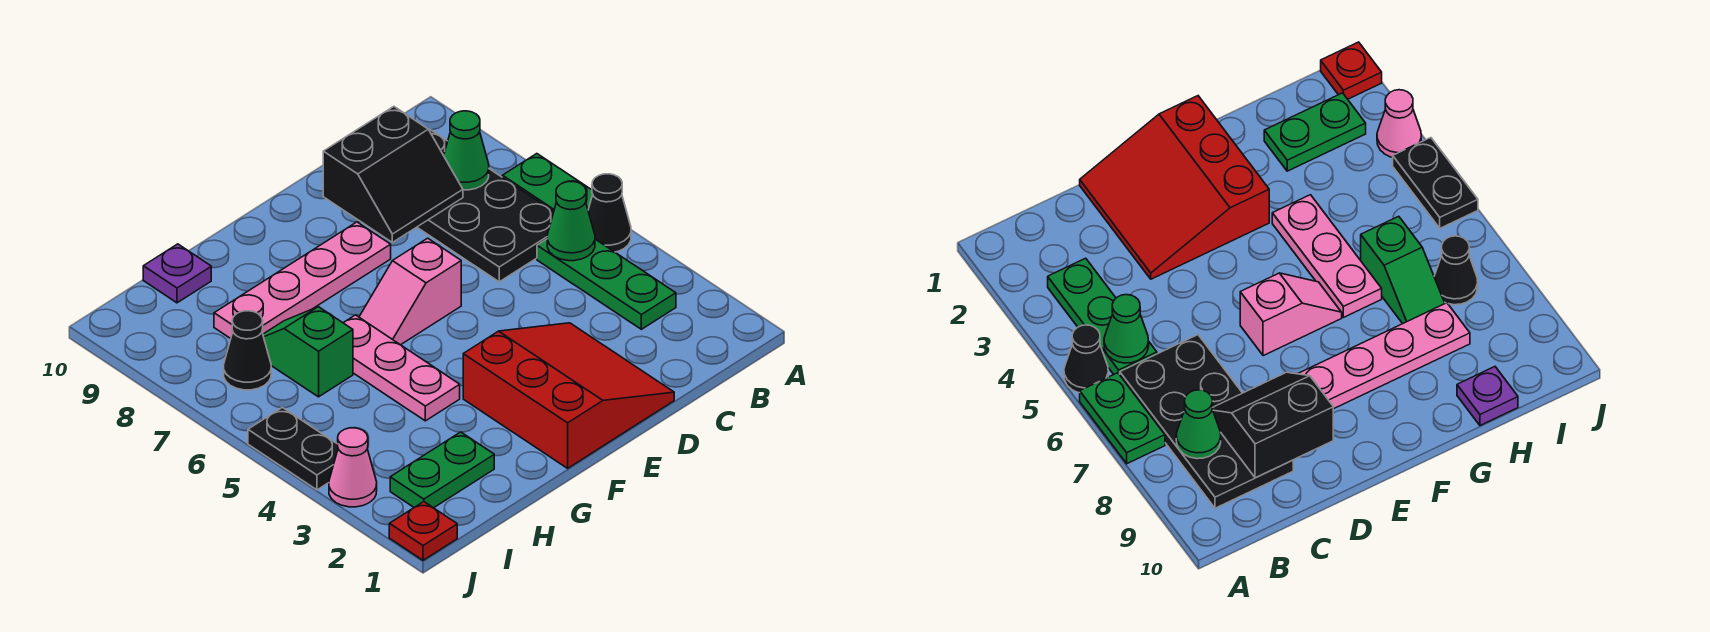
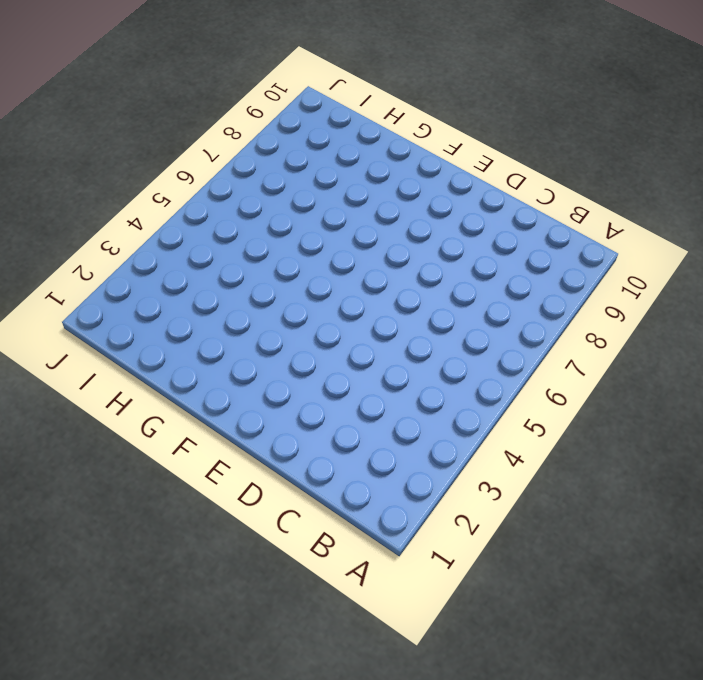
none -> black 1x1 cone [588,174,631,252]
none -> green 1x2 plate [502,154,593,211]
none -> green 1x3 plate [537,239,676,329]

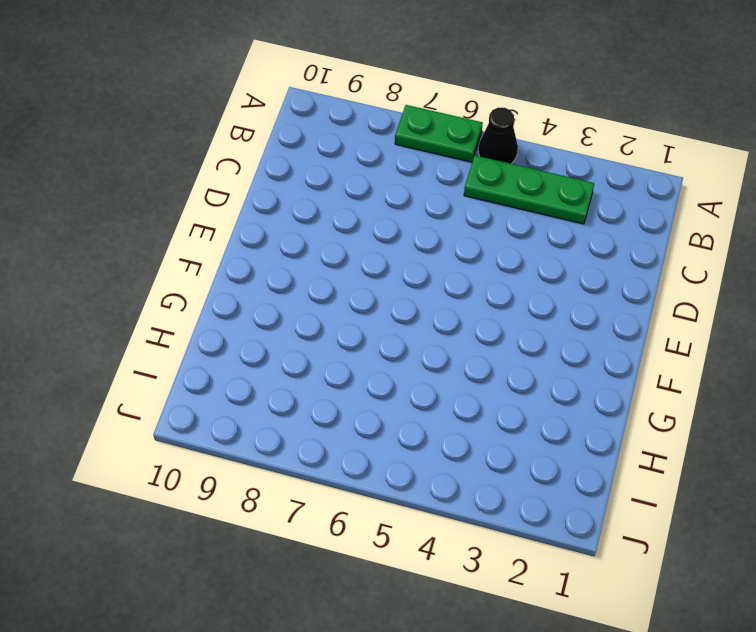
none -> black 2x4 plate [417,130,554,282]
none -> red 3x3 slope [463,323,674,468]
none -> pink 1x2 slope [359,238,461,345]

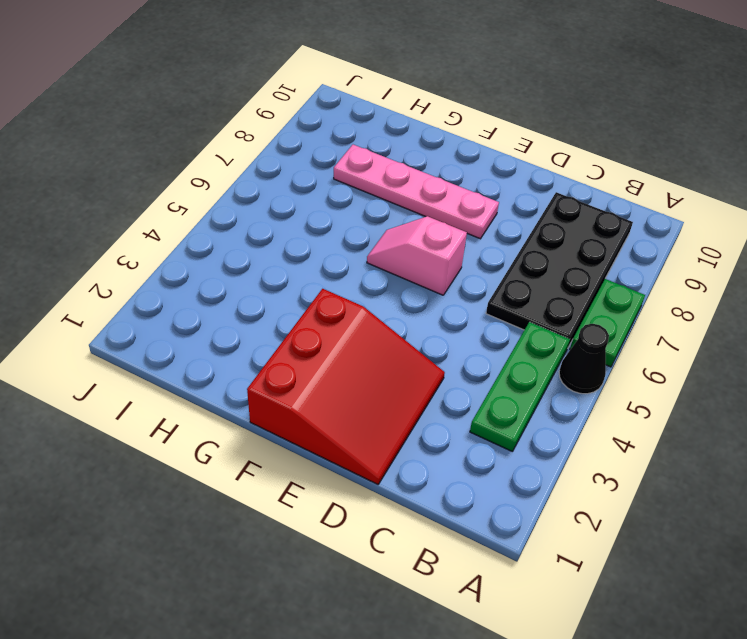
none -> pink 1x3 plate [344,315,460,421]
none -> green 1x2 plate [390,432,494,508]
none -> green 1x2 slope [263,307,353,397]

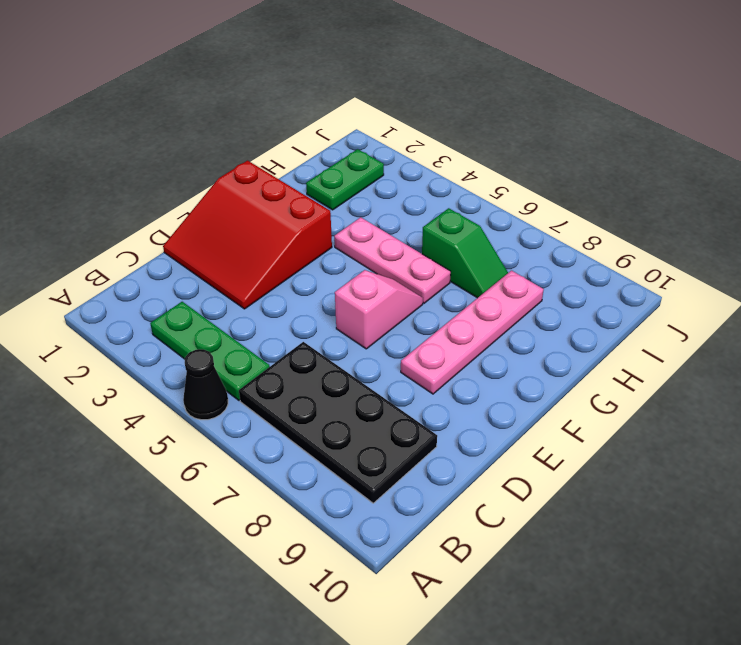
none -> green 1x2 plate [502,154,593,211]
none -> purple 1x1 plate [143,244,211,303]
none -> black 1x1 cone [224,311,271,390]

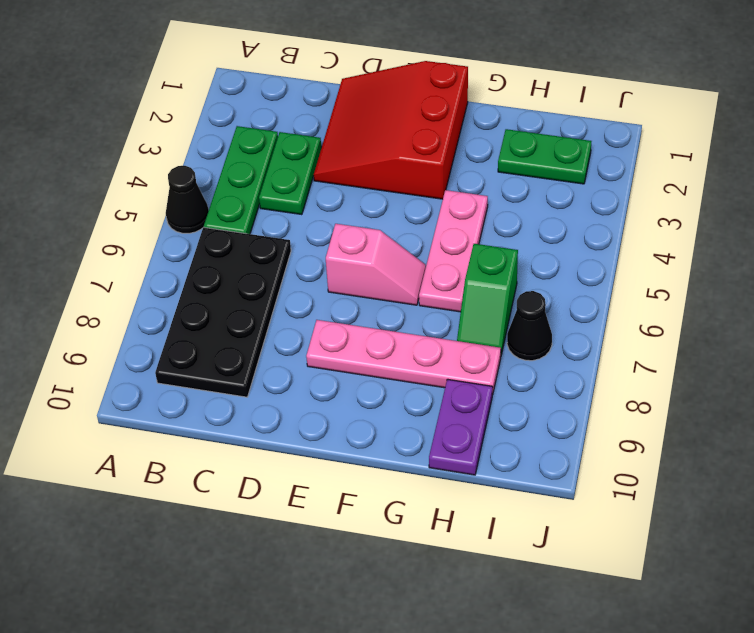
green 1x2 plate [259,132,321,215] -> green 1x2 plate moved to [502,154,593,211]
purple 1x2 plate [429,379,492,475] -> purple 1x1 plate [143,244,211,303]
none -> red 1x1 plate [389,502,457,560]
none -> pink 1x1 cone [329,428,377,507]
none -> black 1x2 plate [248,408,338,490]

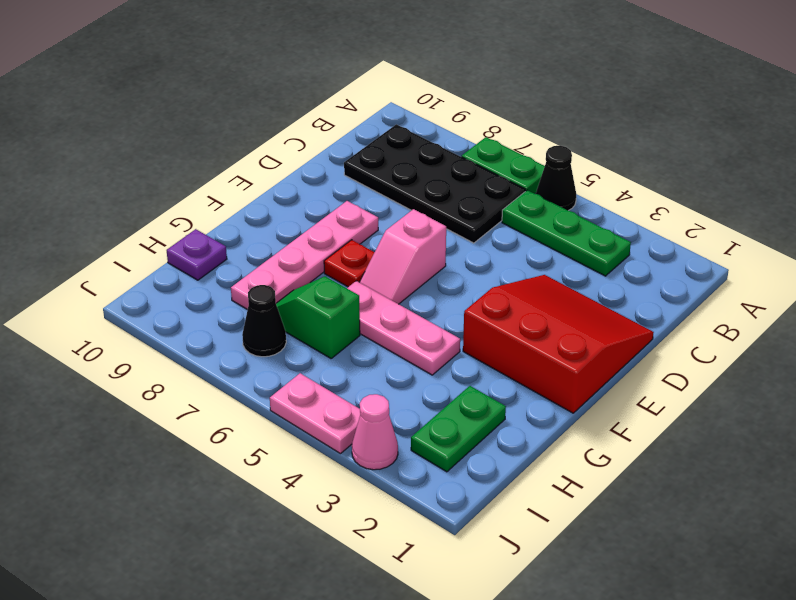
red 1x1 plate [324,240,374,287] -> red 1x1 plate moved to [389,502,457,560]
pink 1x2 plate [270,373,360,454] -> black 1x2 plate [248,408,338,490]
none -> green 1x1 cone [547,181,595,261]
none -> green 1x1 cone [444,111,489,190]
none -> black 2x2 slope [323,107,463,242]

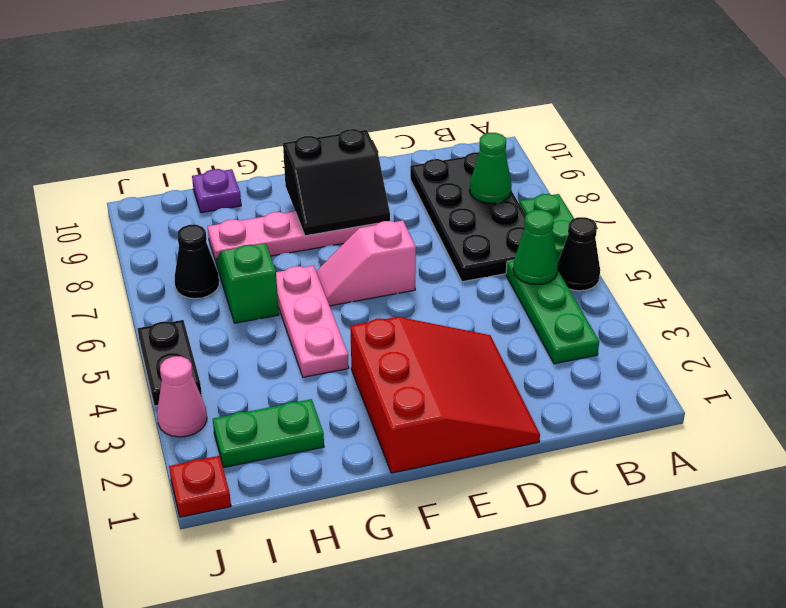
black 2x2 slope [283,129,390,236] -> black 2x2 slope moved to [323,107,463,242]

